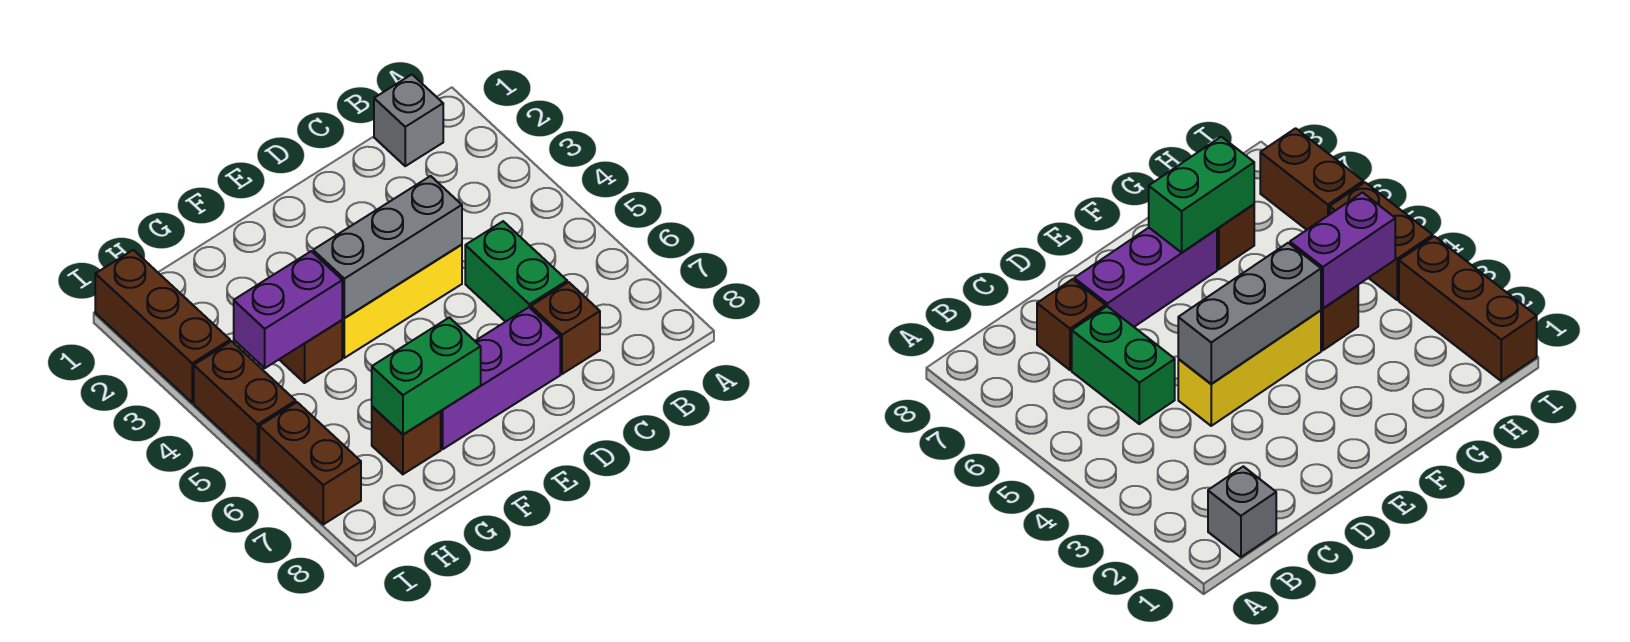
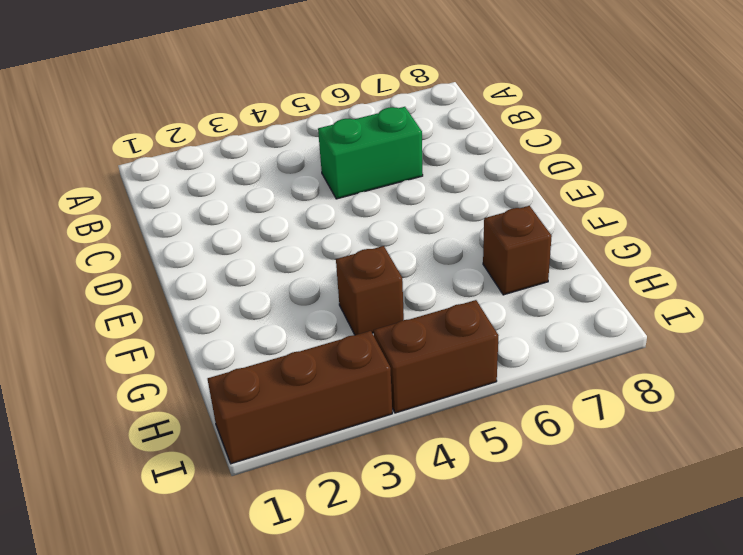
none -> grey 1x1 brick [374,74,443,166]
none -> brown 1x1 brick [531,282,600,374]
none -> yellow 1x3 brick [342,245,462,358]

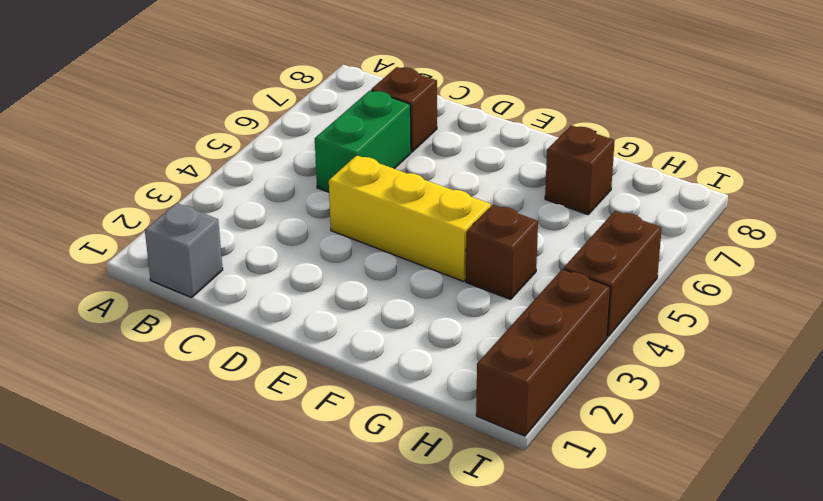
none -> purple 1x3 brick [441,307,560,449]
none -> brown 1x2 brick [259,402,361,524]
none -> grey 1x3 brick [313,176,462,318]

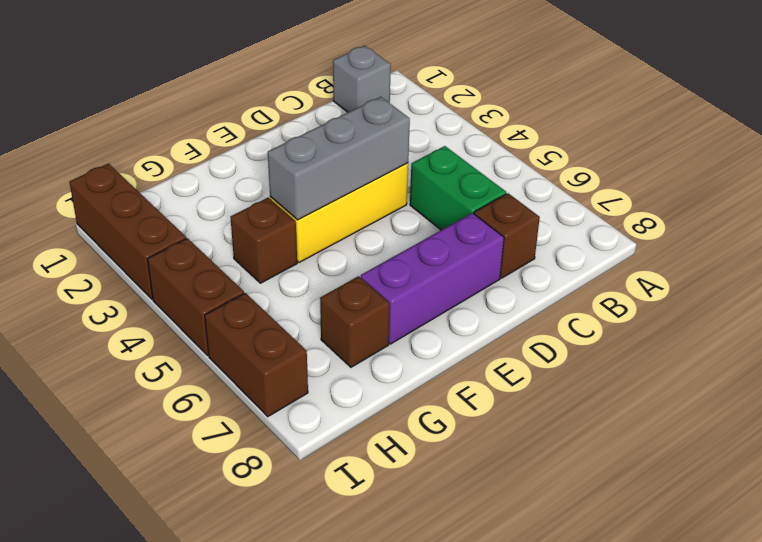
none -> green 1x2 brick [372,318,481,434]
none -> purple 1x2 brick [234,251,342,368]

